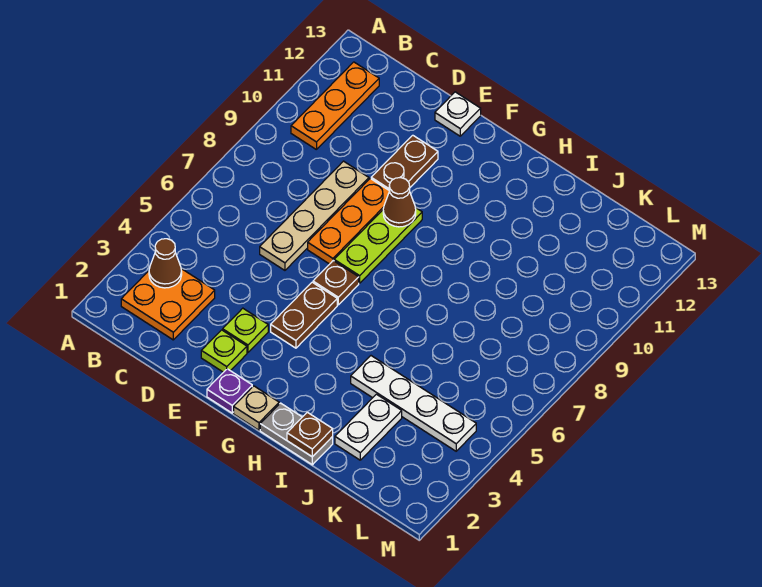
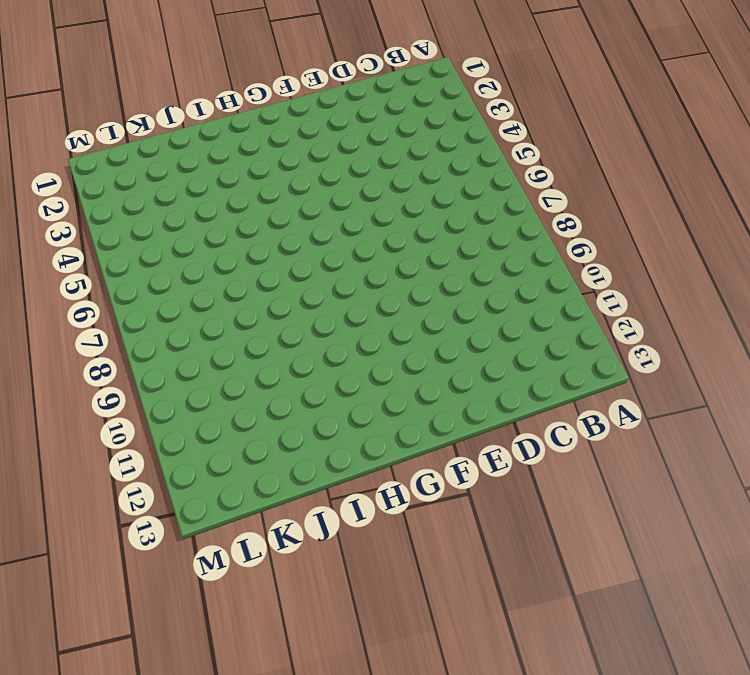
none -> orange 2x2 plate [121,269,215,340]
none -> orange 1x3 plate [291,62,379,150]
none -> tan 1x4 plate [260,161,369,270]

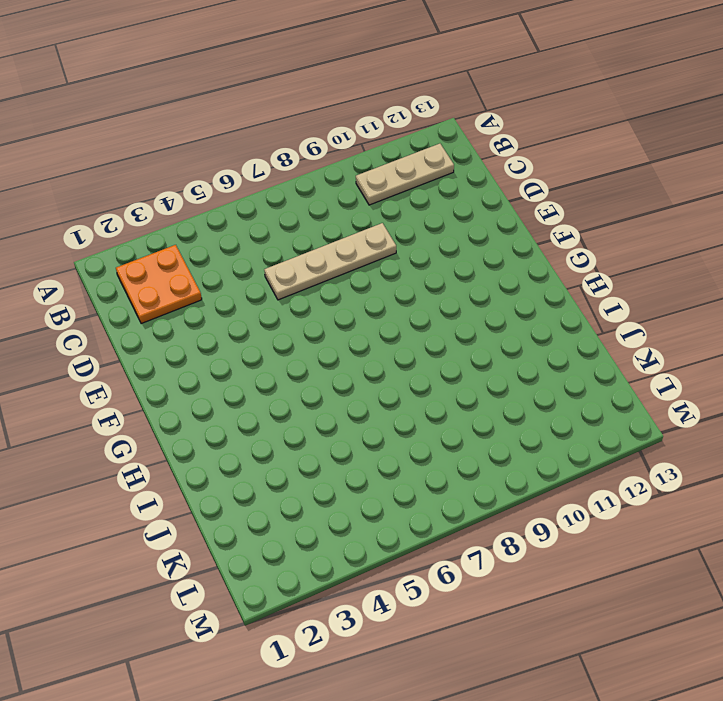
tan 1x3 plate [356,144,454,205] -> orange 1x3 plate [291,62,379,150]
none -> lime 1x1 plate [201,330,247,372]
none -> lime 1x1 plate [223,308,268,353]
none -> orange 1x3 plate [308,179,389,264]

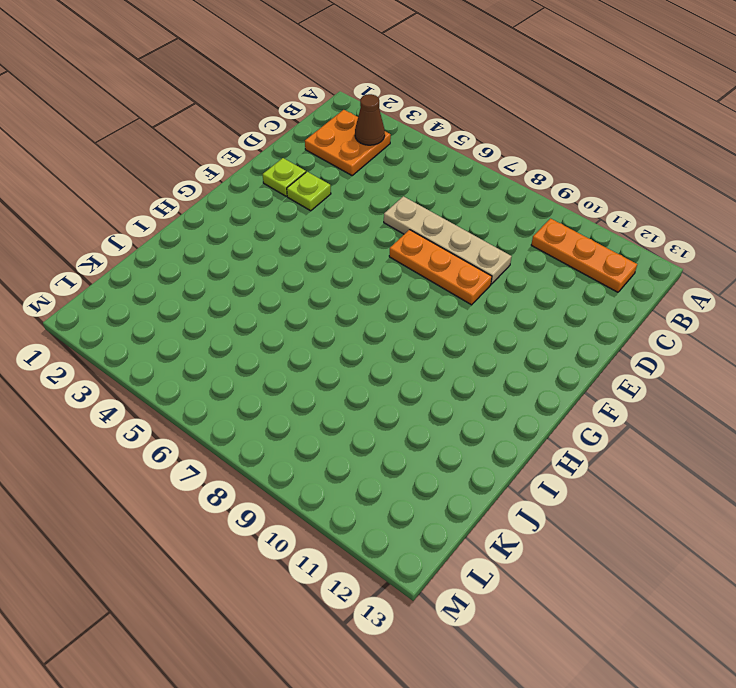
none -> brown 1x2 plate [371,135,438,191]
none -> white 1x1 plate [435,92,481,136]
none -> purple 1x1 plate [207,369,252,413]

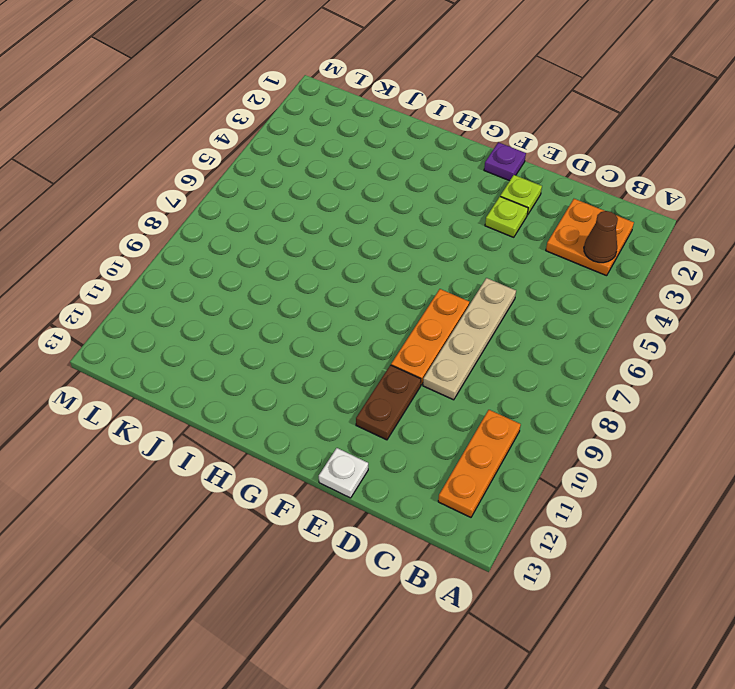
none -> brown 1x2 plate [271,282,337,348]
none -> brown 1x1 plate [313,261,359,305]
none -> lime 1x3 plate [334,207,422,283]

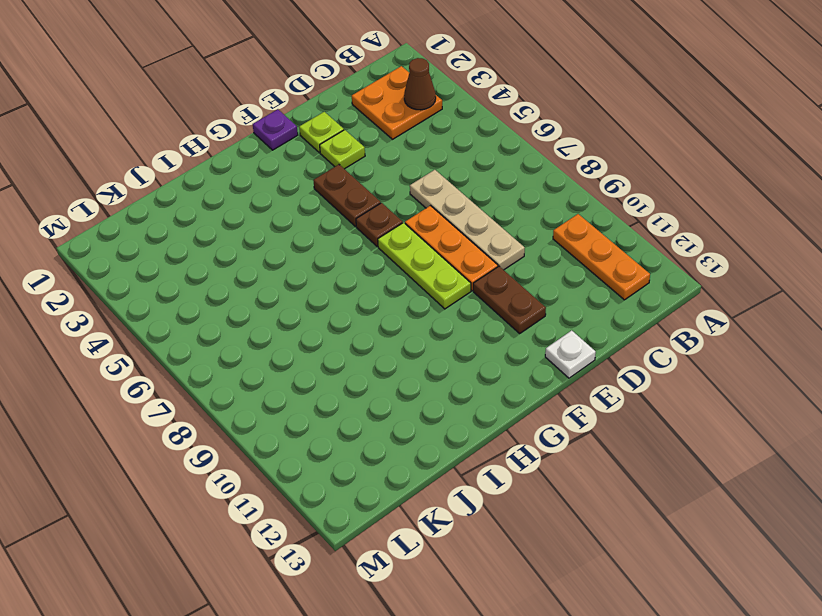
none -> tan 1x1 plate [234,386,279,430]
none -> grey 1x2 plate [260,403,333,465]
none -> white 1x4 plate [351,356,476,451]

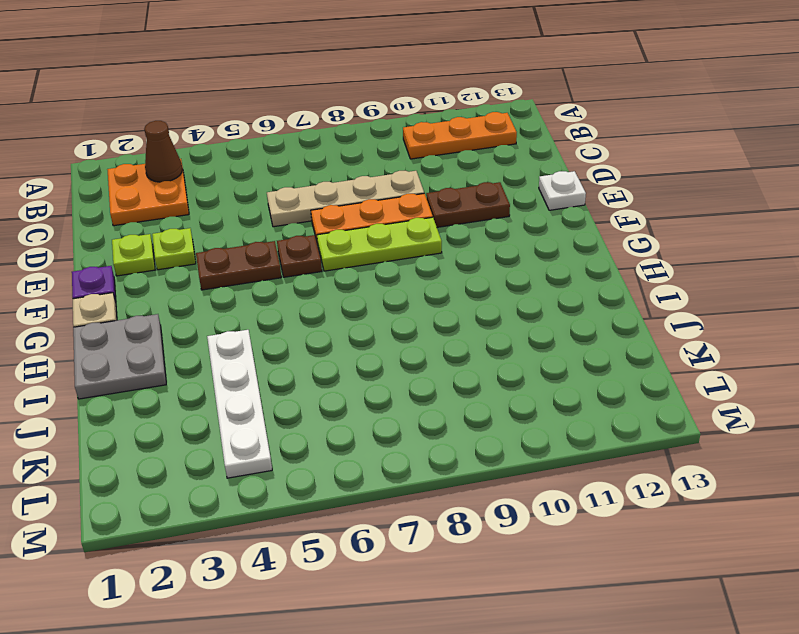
grey 2x2 plate [73,314,166,399] -> grey 1x2 plate [260,403,333,465]
none -> white 1x2 plate [335,394,402,460]
none -> brown 1x1 cone [383,178,416,227]
none -> brown 1x1 plate [287,412,333,457]

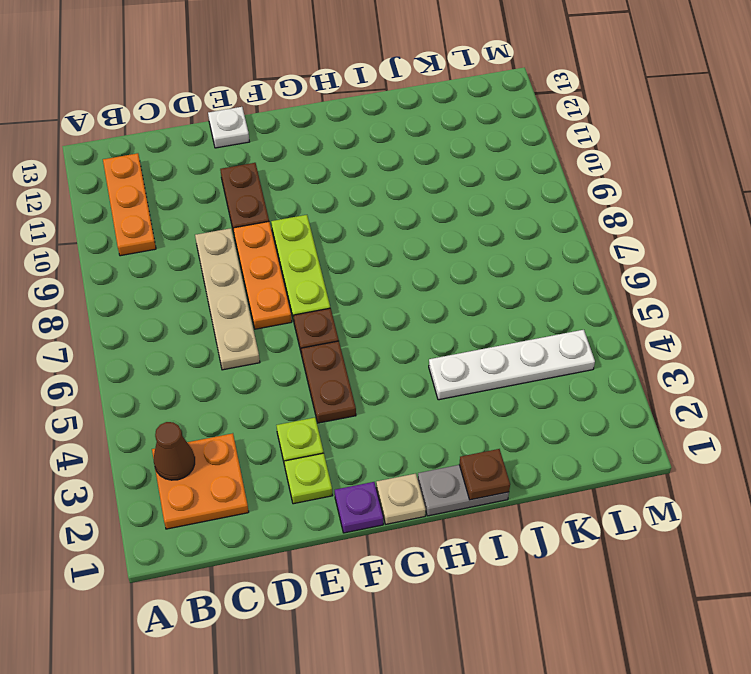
none -> white 1x2 plate [335,394,402,460]
none -> brown 1x1 cone [383,178,416,227]

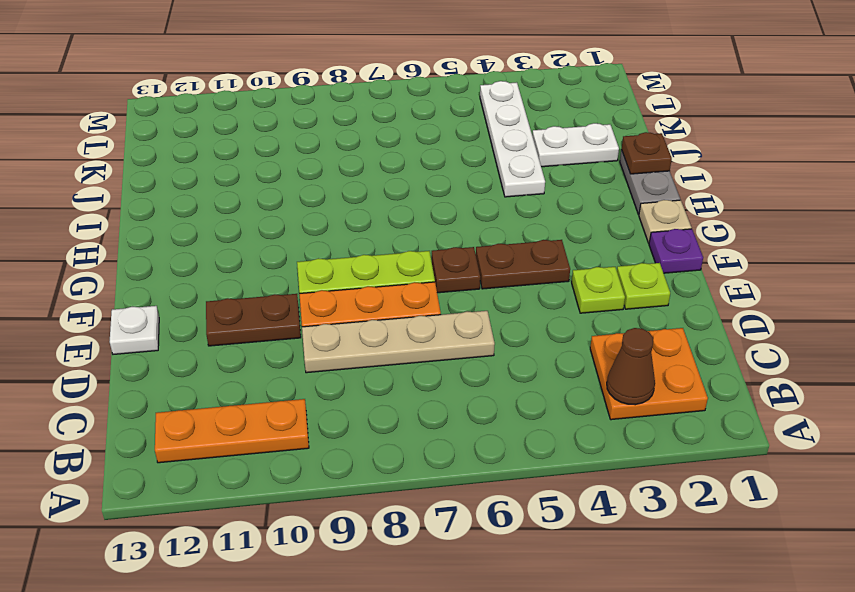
none -> brown 1x1 cone [383,178,416,227]

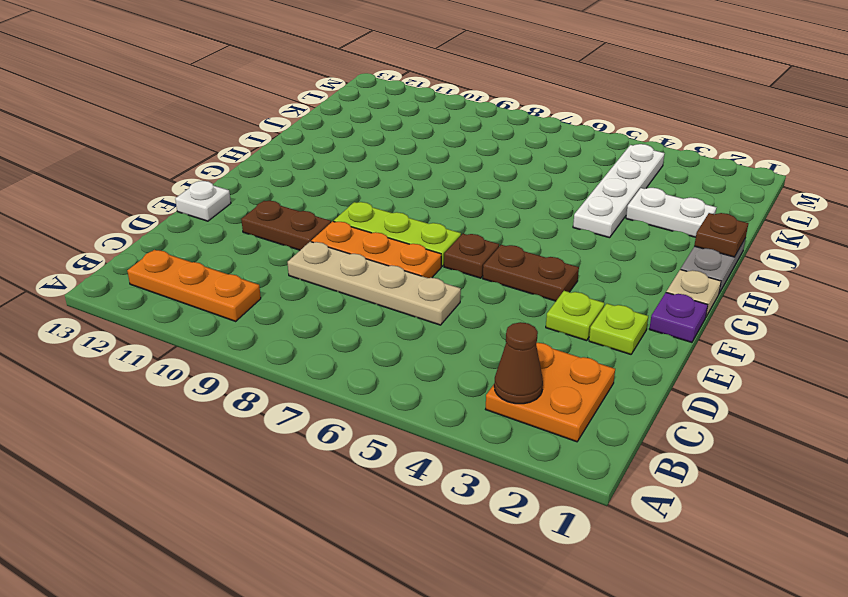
none -> brown 1x1 cone [383,178,416,227]

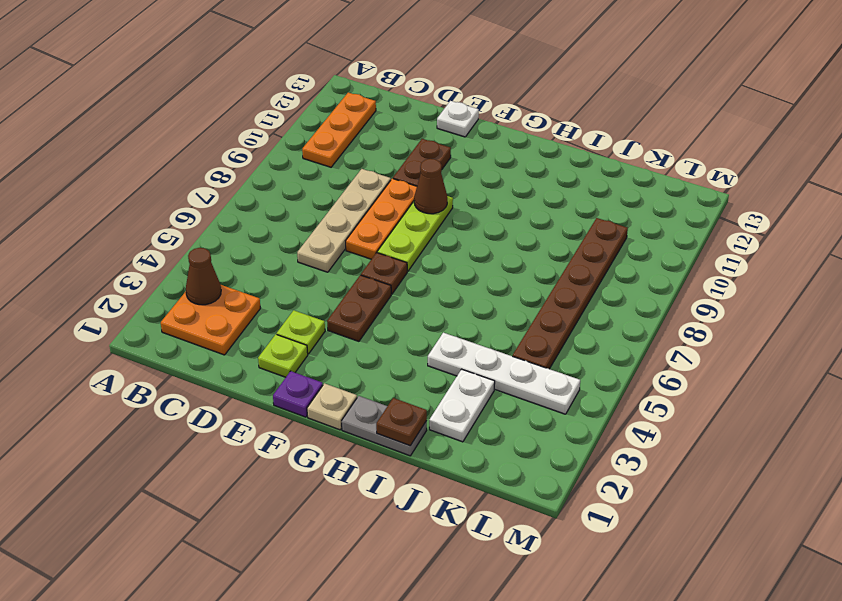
brown 1x6 plate [512,218,628,369] -> none

